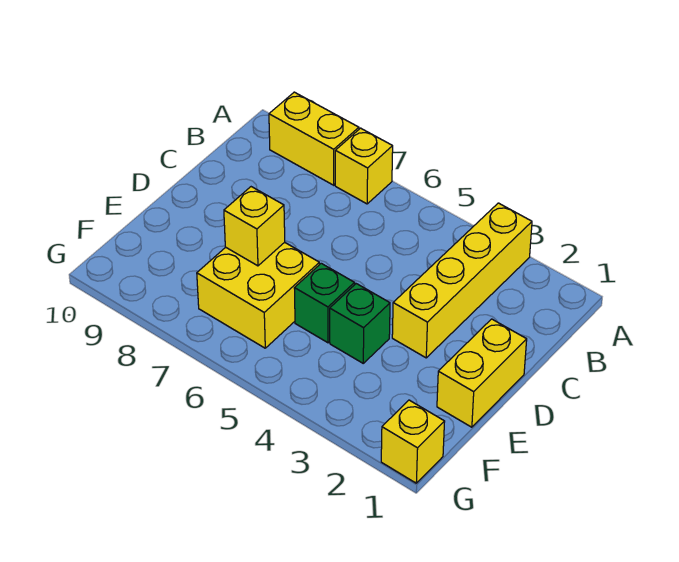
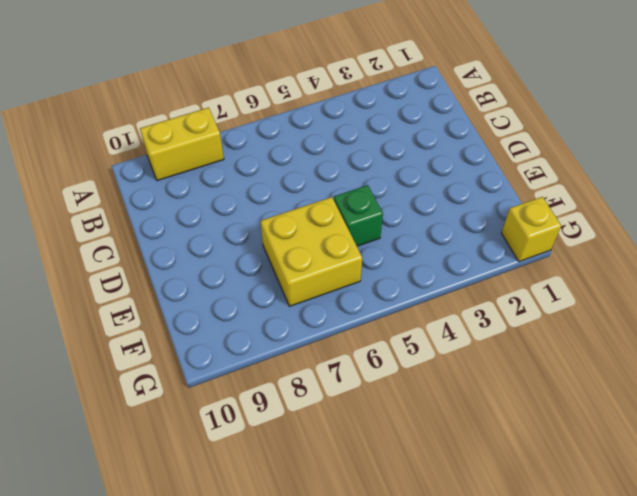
none -> yellow 1x4 brick [392,203,532,358]
none -> yellow 1x1 brick [335,128,393,204]

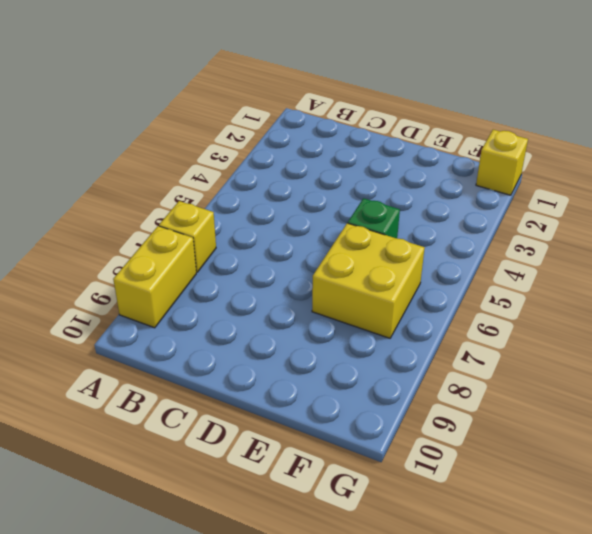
none -> yellow 1x4 brick [392,203,532,358]
none -> yellow 1x2 brick [437,319,527,427]

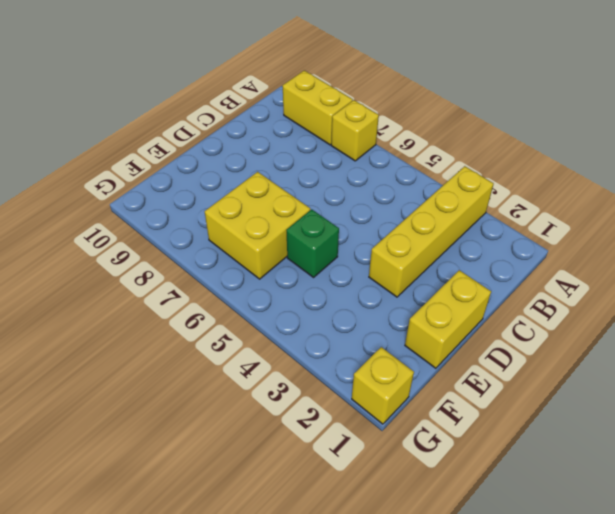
none -> green 1x1 brick [330,284,390,363]
none -> yellow 1x1 brick [224,187,285,266]

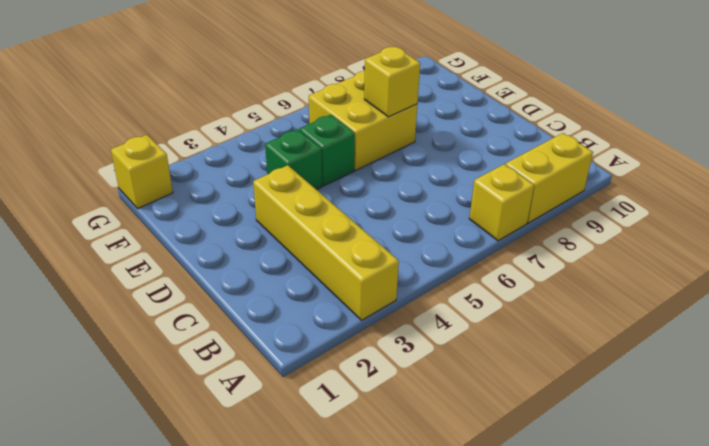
none -> yellow 1x2 brick [437,319,527,427]

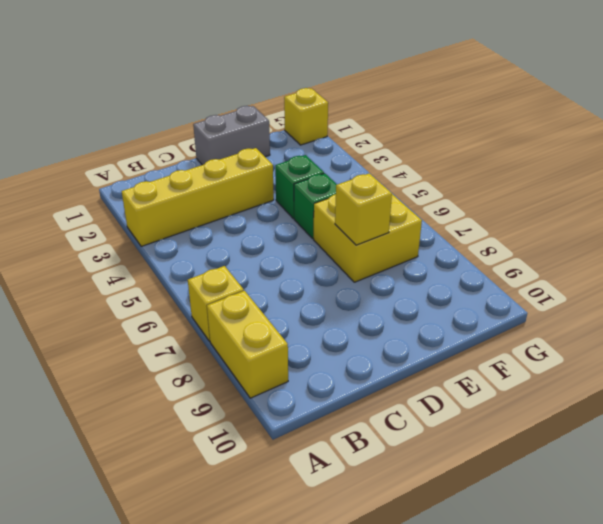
grey 1x2 brick [193,106,270,165] -> yellow 1x2 brick [437,319,527,427]

